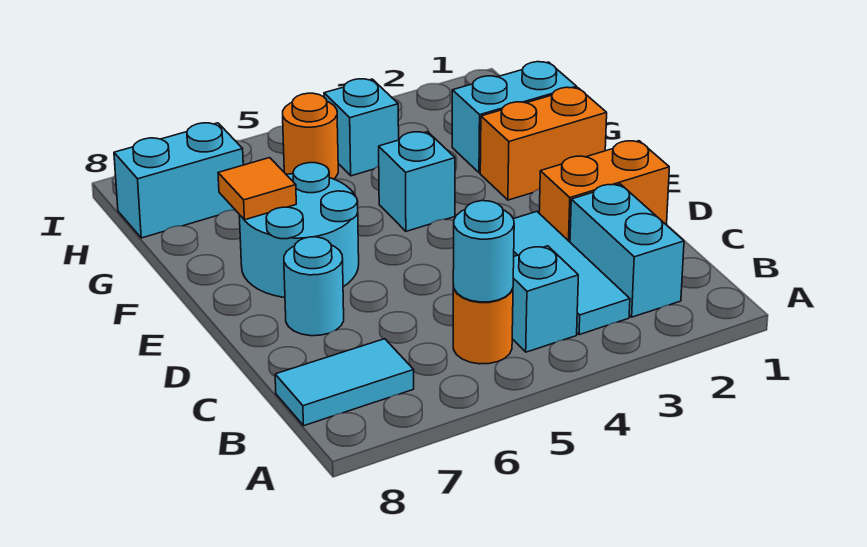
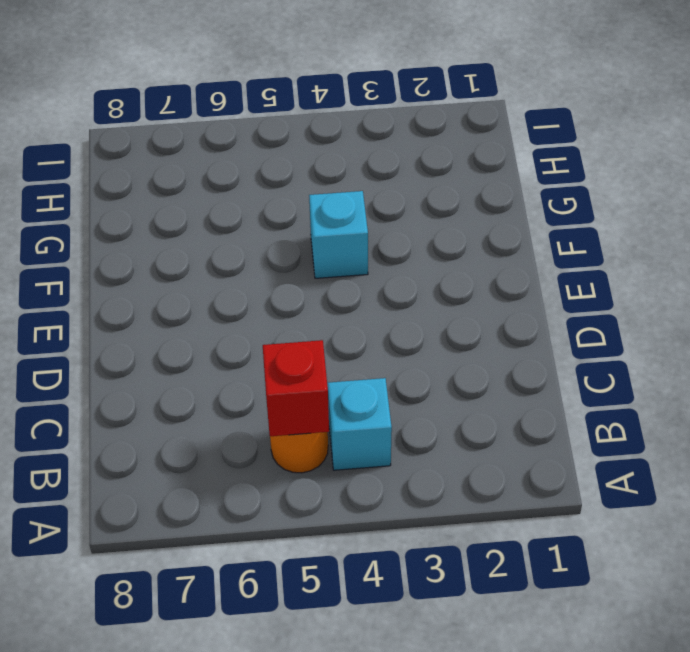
red 1x1 brick [263,340,329,436] -> cyan 1x1 round brick [453,201,514,302]
none -> cyan 1x2 brick [570,184,684,317]
none -> cyan 1x3 tile [514,212,630,335]
none -> cyan 1x2 tile [275,339,414,426]

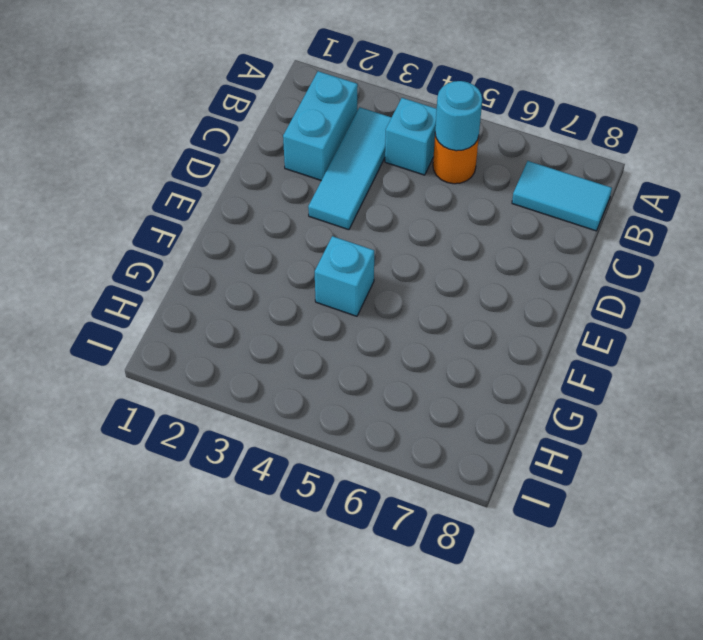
none -> orange 1x2 brick [539,141,669,242]
none -> cyan 1x1 round brick [284,237,344,336]
none -> cyan 2x2 round brick [239,163,359,297]

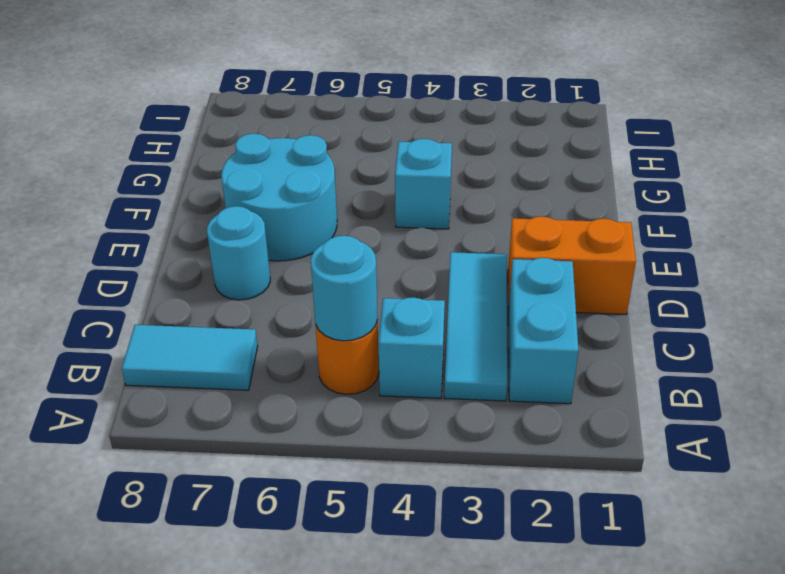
none -> orange 1x2 brick [480,87,607,200]
none -> cyan 1x2 brick [452,62,577,173]
none -> cyan 1x1 brick [324,79,399,176]

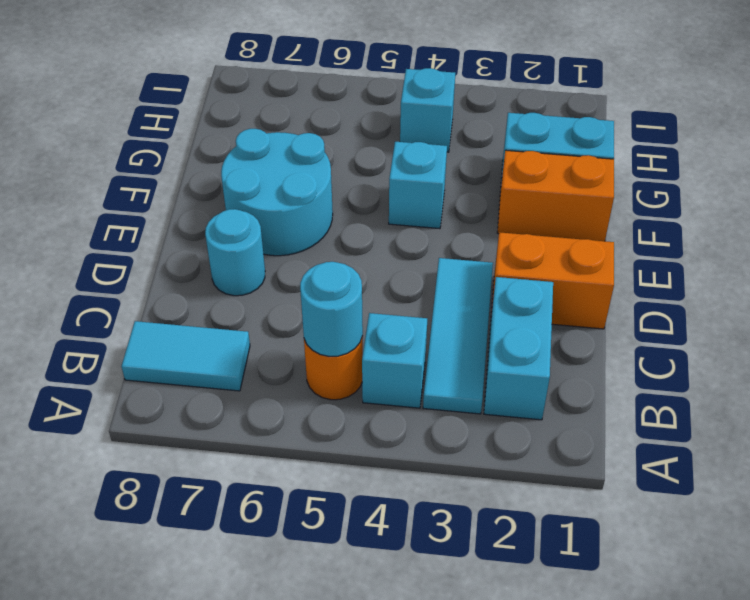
none -> orange 1x1 round brick [283,93,338,179]
none -> cyan 1x2 brick [114,123,243,238]
none -> orange 1x1 tile [218,158,296,220]

